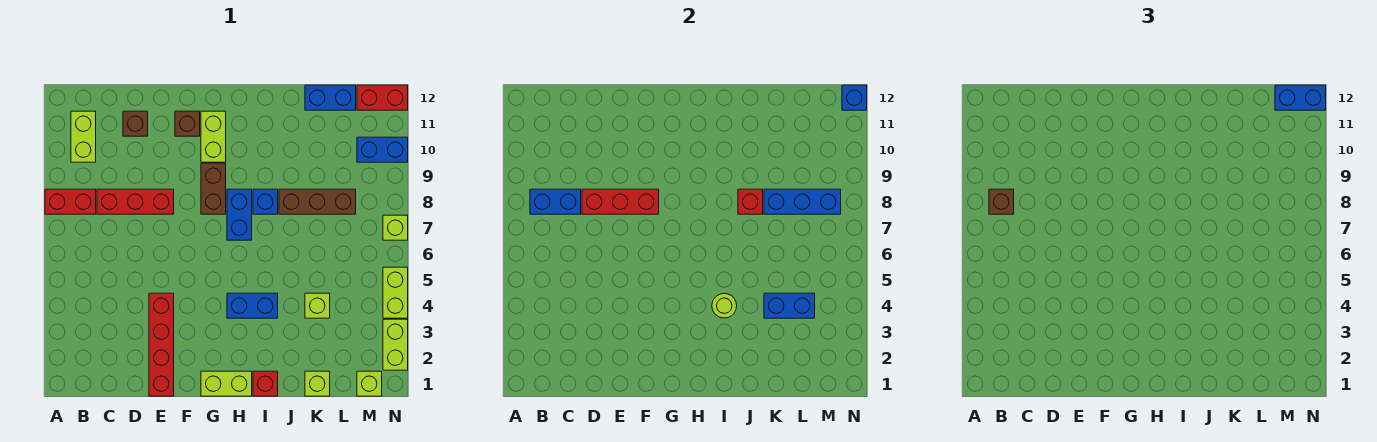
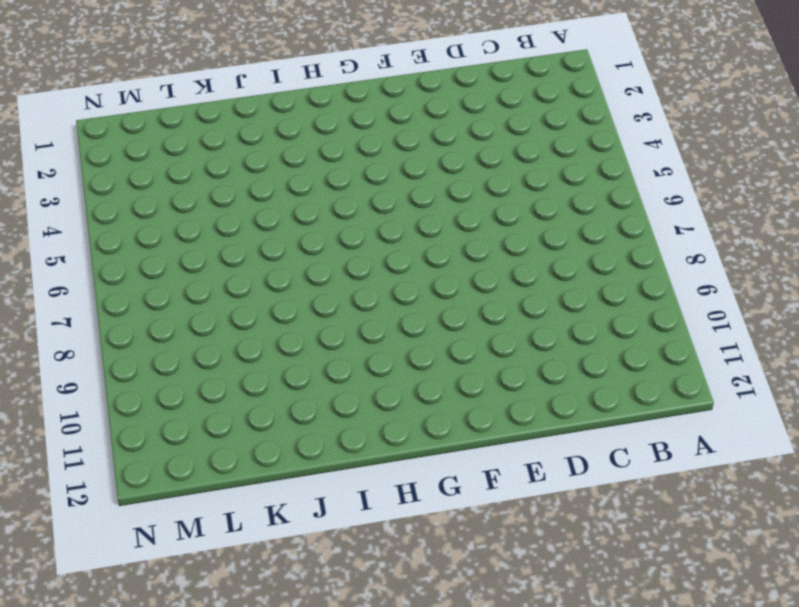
none -> red 1x2 brick [45,189,96,214]
none -> lime 1x2 brick [71,111,96,162]
none -> red 1x3 brick [97,189,174,214]
none -> brown 1x1 brick [123,111,148,136]

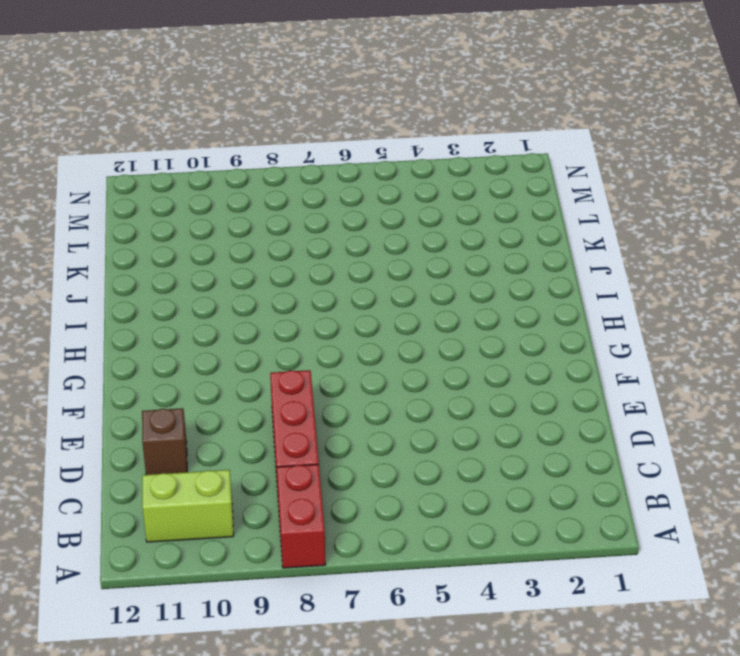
none -> red 1x4 brick [149,293,174,396]
none -> brown 1x1 brick [175,111,200,136]
none -> lime 1x2 brick [201,371,252,396]
none -> brown 1x2 brick [201,163,226,214]

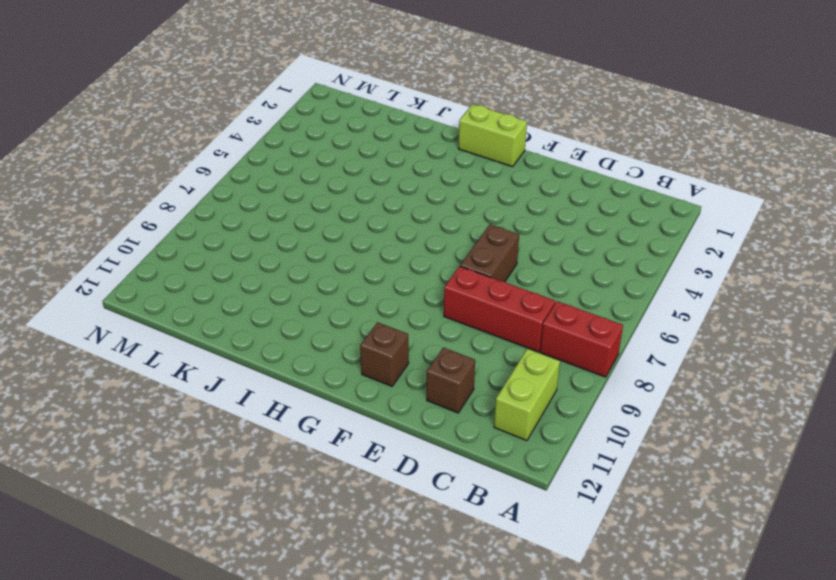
brown 1x2 brick [460,224,519,282] -> brown 1x2 brick moved to [201,163,226,214]
none -> red 1x4 brick [149,293,174,396]
none -> lime 1x2 brick [201,111,226,162]
none -> blue 1x2 brick [227,293,278,318]
none -> blue 1x2 brick [227,189,252,240]

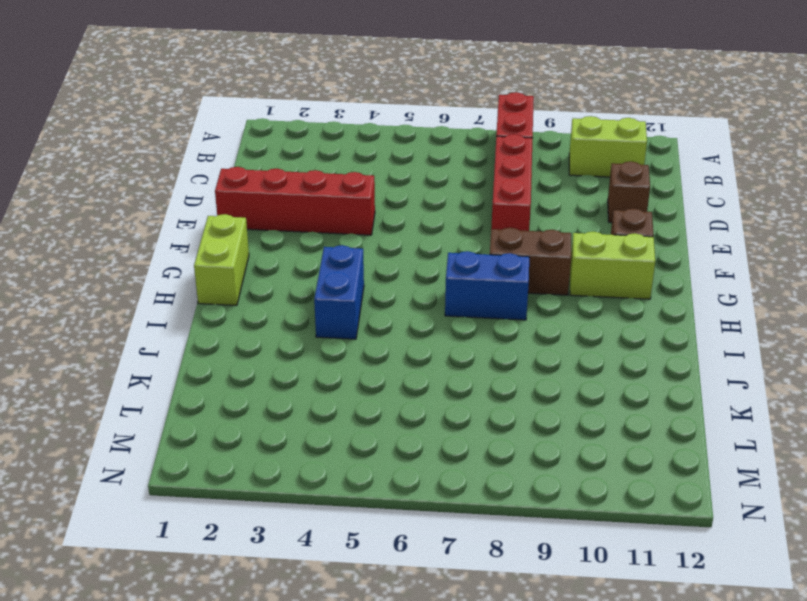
none -> red 1x1 brick [253,371,278,396]
none -> blue 1x1 brick [253,189,278,214]
none -> brown 1x3 brick [279,189,356,214]
none -> lime 1x1 brick [305,371,330,396]

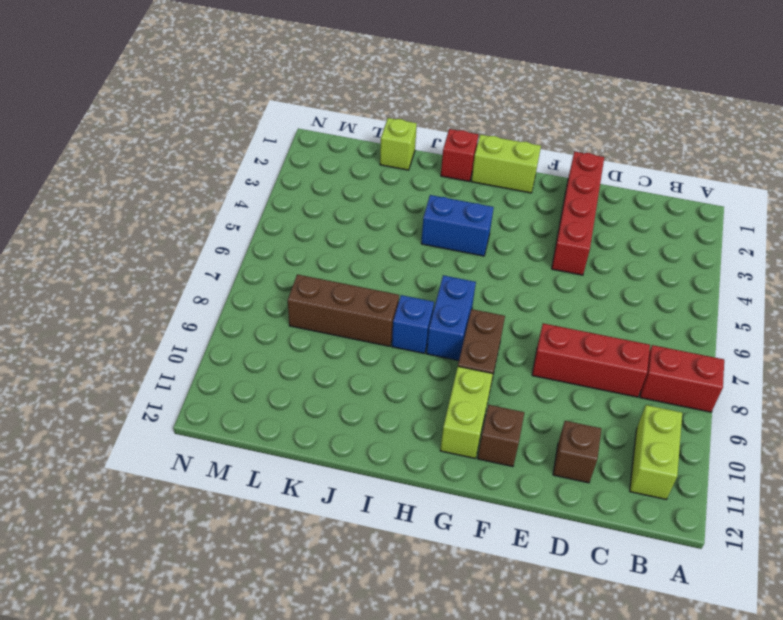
none -> lime 1x1 brick [305,293,330,318]
none -> blue 1x2 brick [305,85,356,110]
none -> lime 1x1 brick [357,371,382,396]
none -> blue 1x2 brick [357,137,408,162]

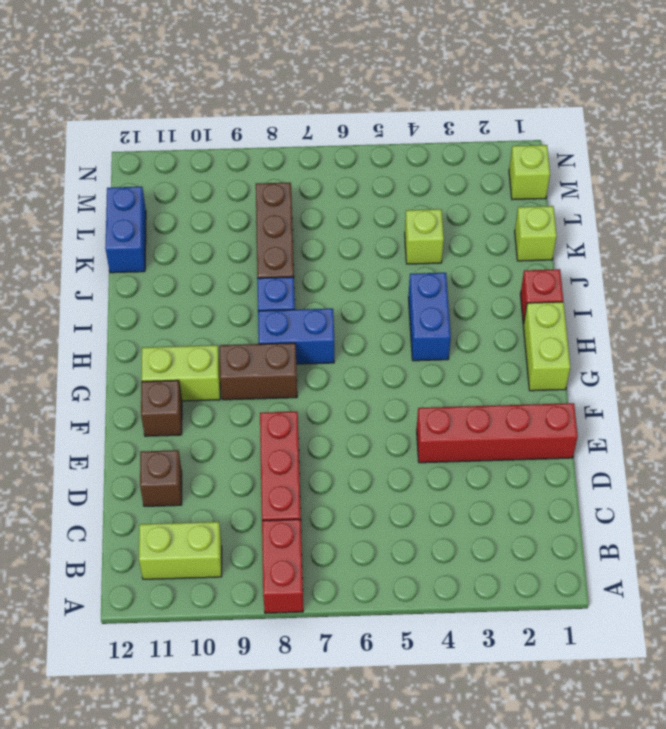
none -> blue 1x2 brick [357,137,408,162]
none -> red 1x2 brick [357,85,408,110]
none -> lime 1x2 brick [383,319,408,370]
none -> lime 1x2 brick [383,267,408,318]

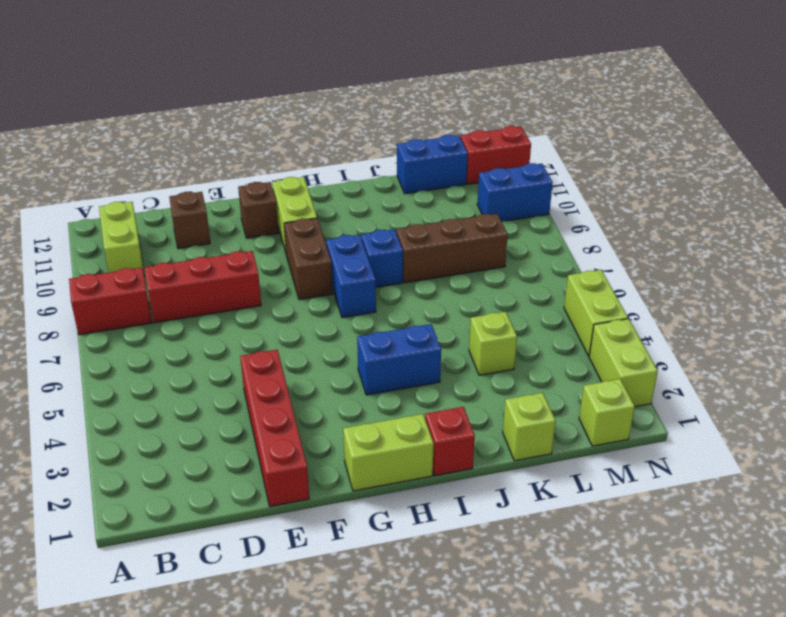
none -> lime 1x1 brick [383,215,408,240]
none -> blue 1x2 brick [530,189,581,214]
none -> red 1x3 brick [582,189,659,214]
none -> lime 1x1 round brick [712,293,737,318]

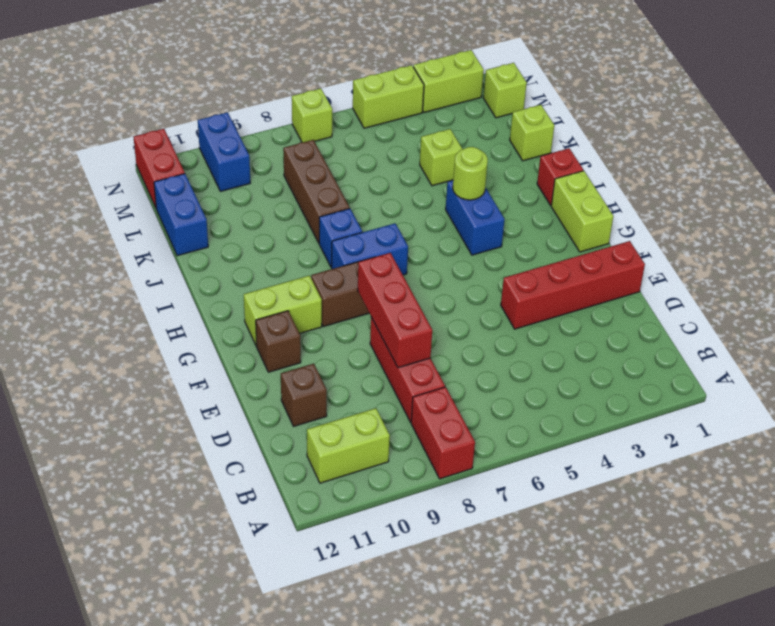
none -> blue 1x2 brick [530,189,581,214]
none -> red 1x1 brick [738,189,763,214]
none -> blue 1x2 brick [764,293,815,318]
none -> blue 1x3 brick [764,189,841,214]

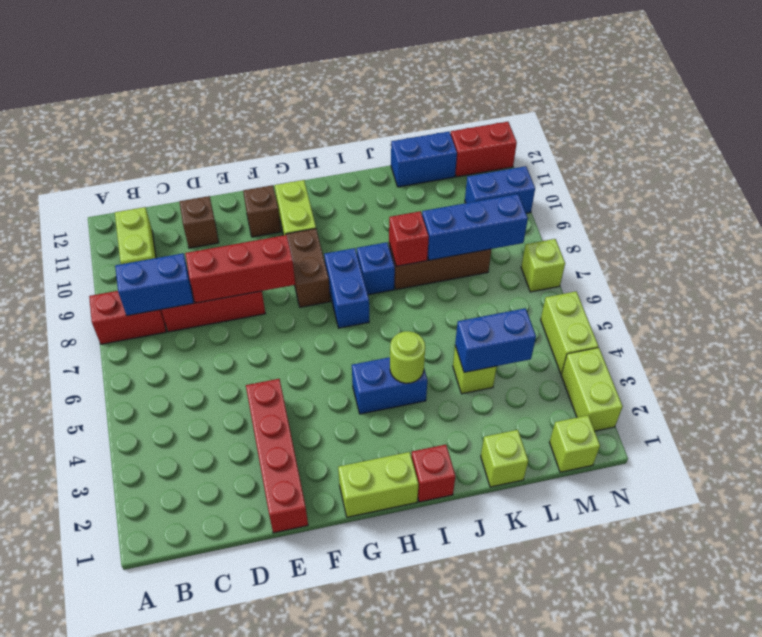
none -> blue 1x1 brick [842,85,867,110]
none -> brown 1x1 brick [989,189,1014,214]
none -> blue 1x2 brick [1275,85,1326,110]

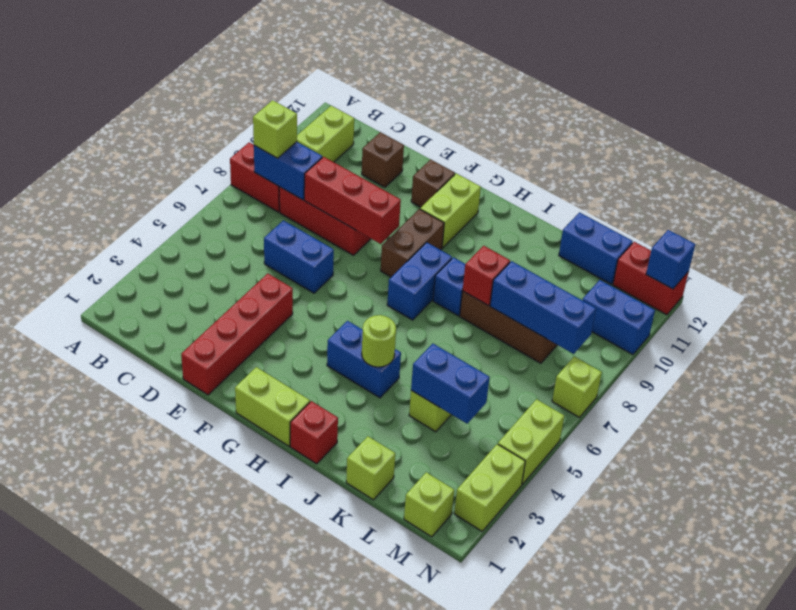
lime 1x1 brick [253,100,297,158] -> brown 1x1 brick [989,189,1014,214]
blue 1x2 brick [264,220,334,293] -> blue 1x2 brick moved to [1275,85,1326,110]

